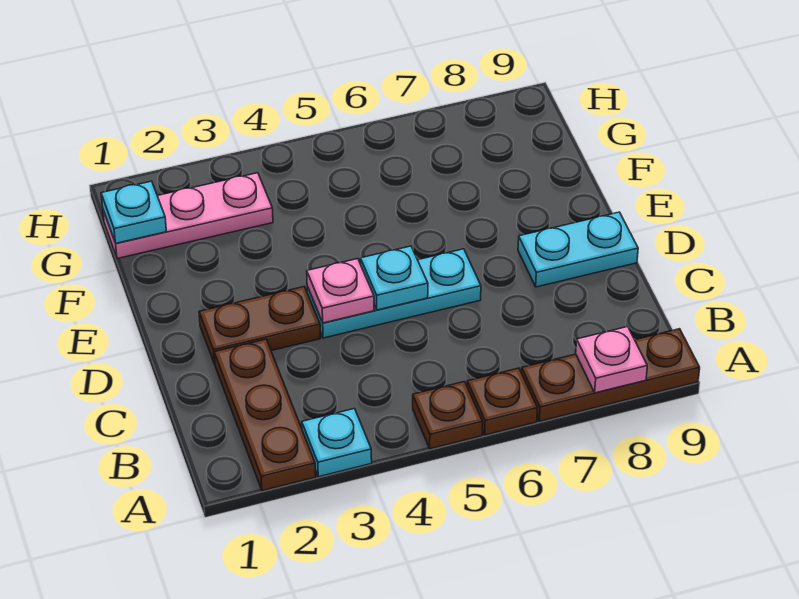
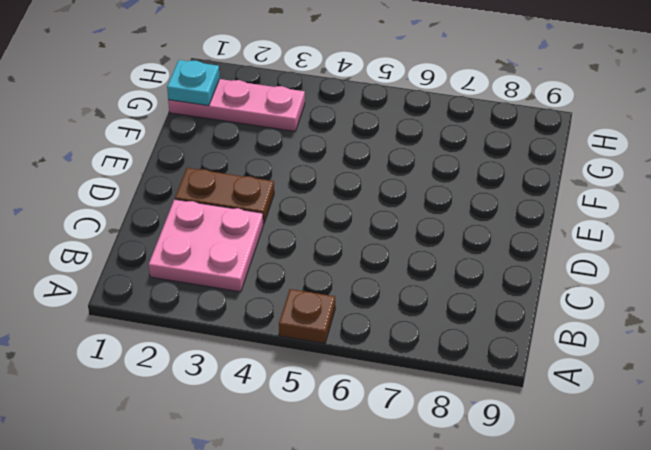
pink 2x2 plate [149,199,263,292] -> brown 1x3 plate [214,339,316,491]
none -> cyan 1x1 plate [302,409,372,477]
none -> brown 1x1 plate [467,368,537,435]
none -> brown 1x3 plate [521,329,700,421]

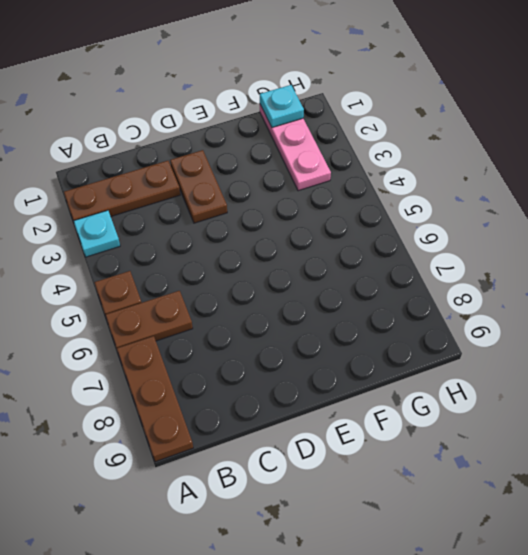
brown 1x2 plate [105,291,193,348] -> brown 1x1 plate [467,368,537,435]
none -> cyan 1x3 plate [307,249,481,338]
none -> cyan 1x2 plate [518,212,638,287]
none -> pink 1x1 plate [576,327,647,393]

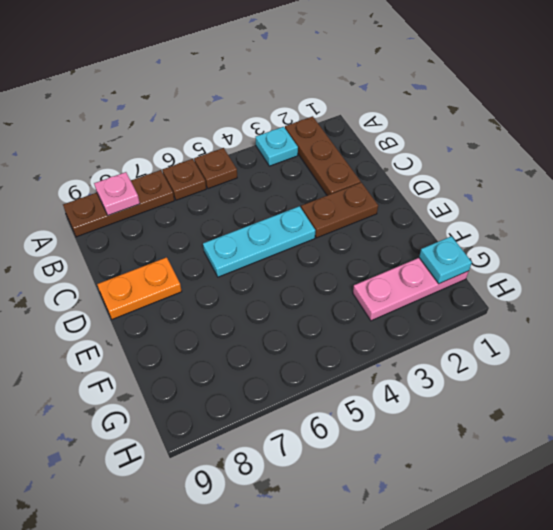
orange 1x2 plate [97,257,182,319] -> cyan 1x2 plate [518,212,638,287]
none -> pink 1x1 plate [307,259,374,323]
none -> cyan 1x1 plate [360,246,428,310]

